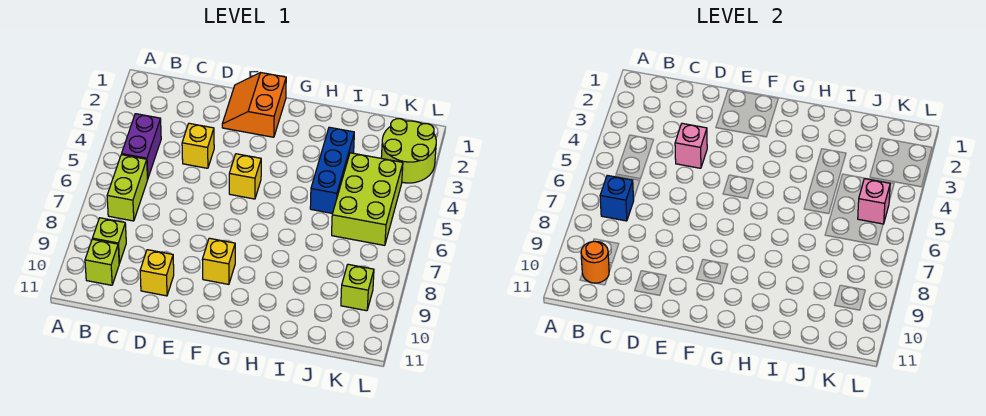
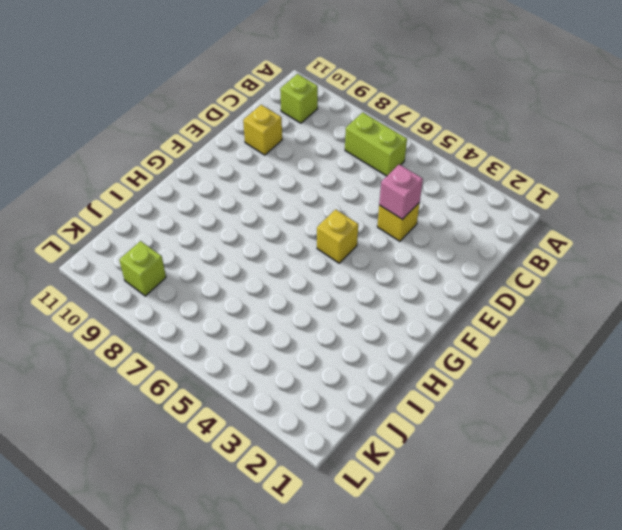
none -> purple 1x2 brick [122,114,161,179]
none -> lime 1x1 brick [92,218,126,264]
none -> orange 2x2 slope [222,73,286,137]

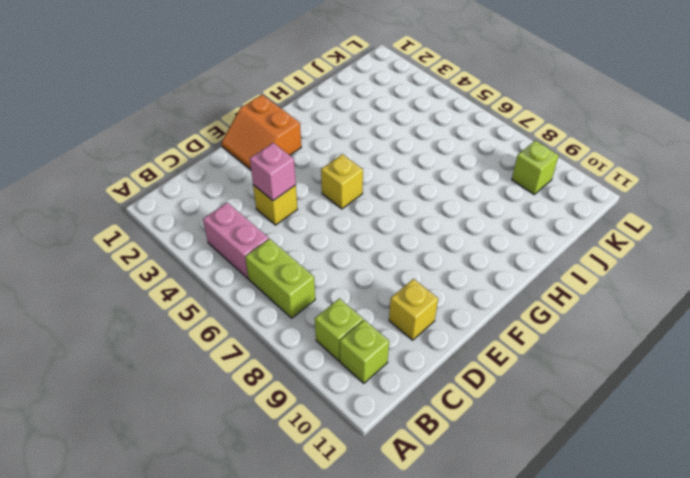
pink 1x2 brick [203,203,269,279] -> purple 1x2 brick [122,114,161,179]
none -> yellow 1x1 brick [202,238,235,284]
none -> blue 1x3 brick [310,127,354,213]
none -> lime 2x3 brick [332,153,403,245]

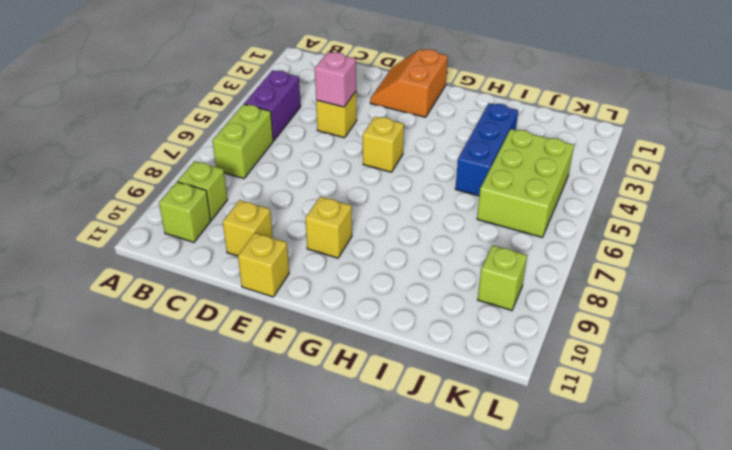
yellow 1x1 brick [238,233,289,297] -> none
none -> lime 2x2 round brick [381,119,436,183]
none -> blue 1x1 brick [600,175,634,221]
none -> orange 1x1 round brick [581,241,609,283]

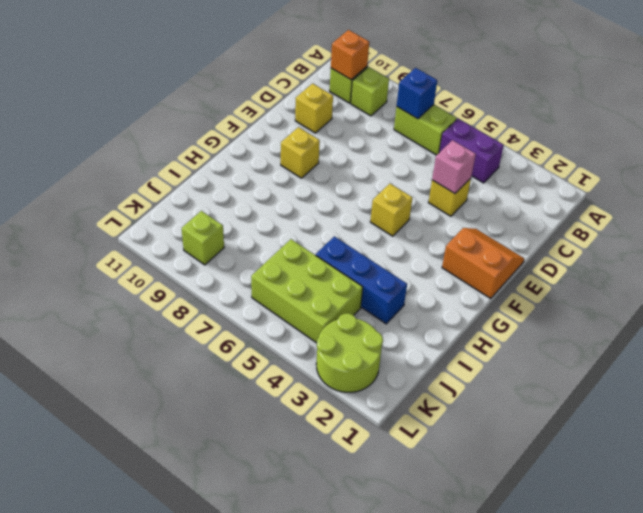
orange 1x1 brick [331,30,369,80] -> orange 1x1 round brick [581,241,609,283]
none -> pink 1x1 brick [858,179,890,224]

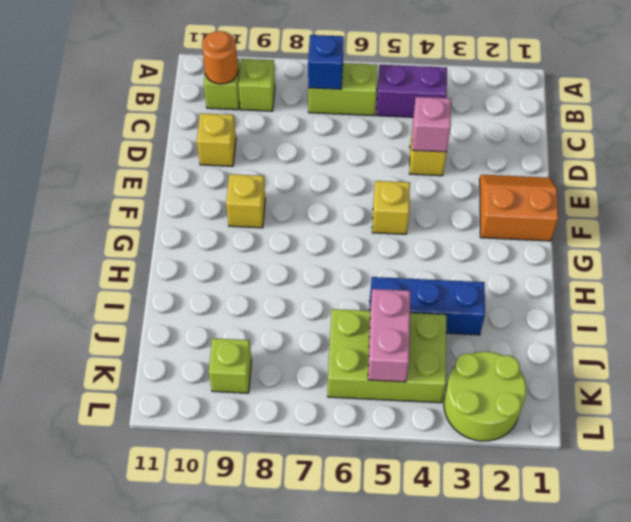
pink 1x2 brick [368,289,410,382] -> pink 1x1 brick [858,179,890,224]

